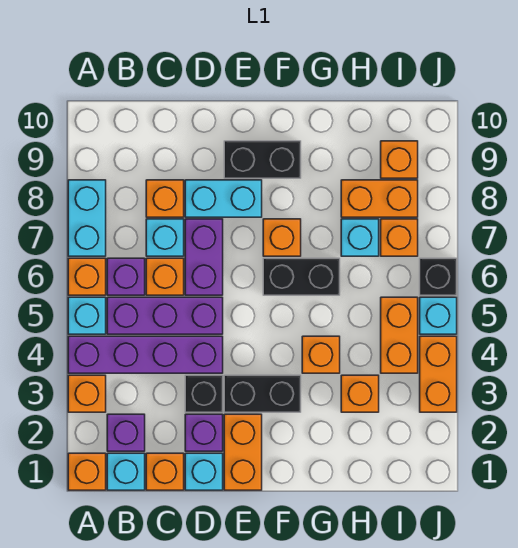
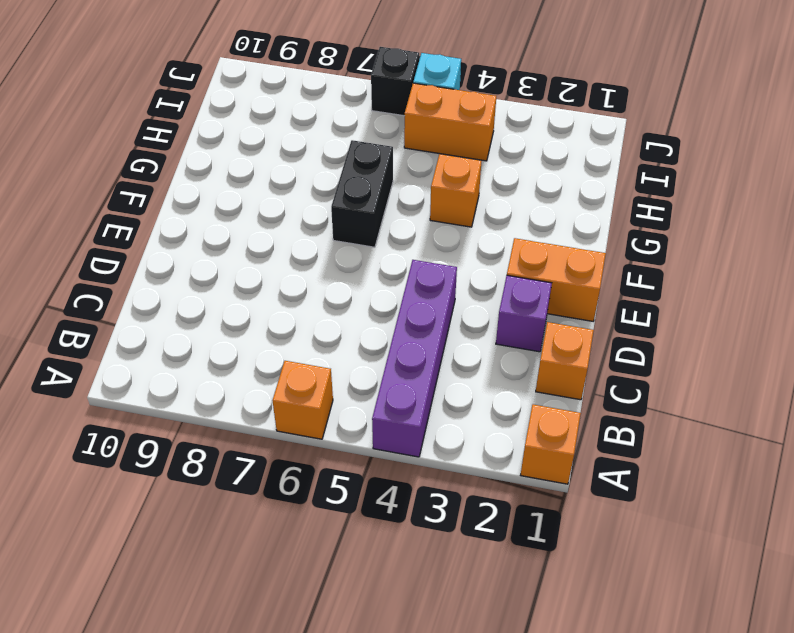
none -> orange 1x1 brick [68,375,106,412]
none -> cyan 1x1 brick [68,297,106,334]
none -> cyan 1x2 brick [68,180,106,256]
none -> cyan 1x1 brick [107,453,145,490]

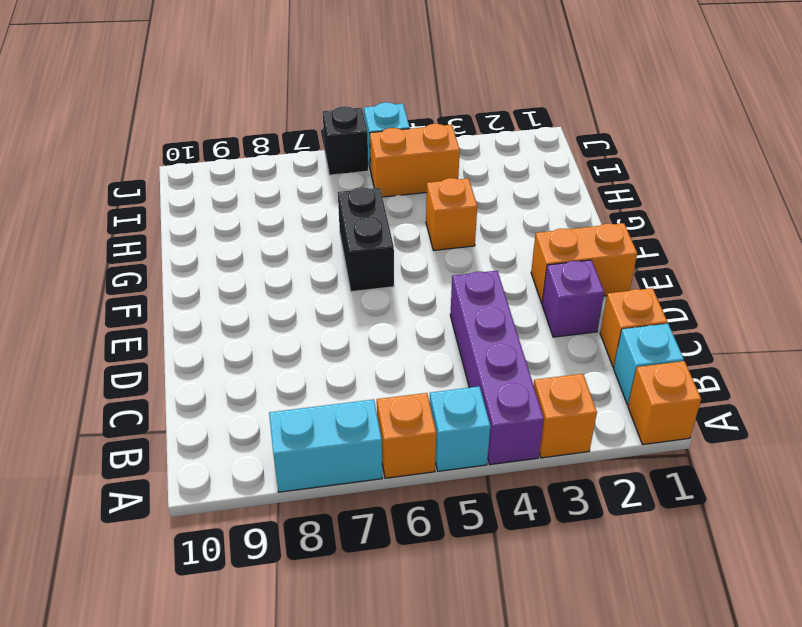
none -> purple 1x1 brick [107,414,145,451]
none -> purple 1x3 brick [107,297,223,334]
none -> purple 1x1 brick [107,258,145,295]
none -> orange 1x1 brick [146,258,184,295]

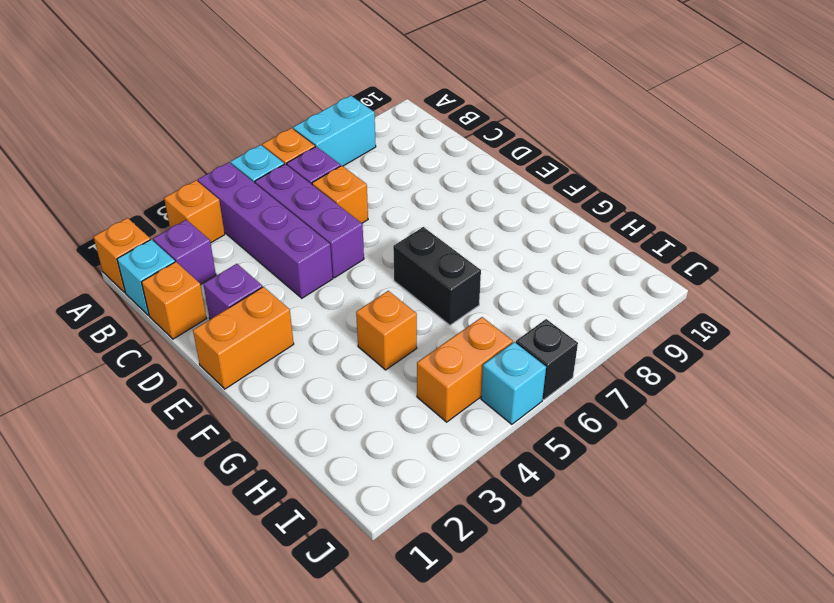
none -> cyan 1x1 brick [146,219,184,256]
none -> orange 1x1 brick [146,180,184,217]
none -> cyan 1x1 brick [185,453,223,490]
none -> black 1x1 brick [185,375,223,412]

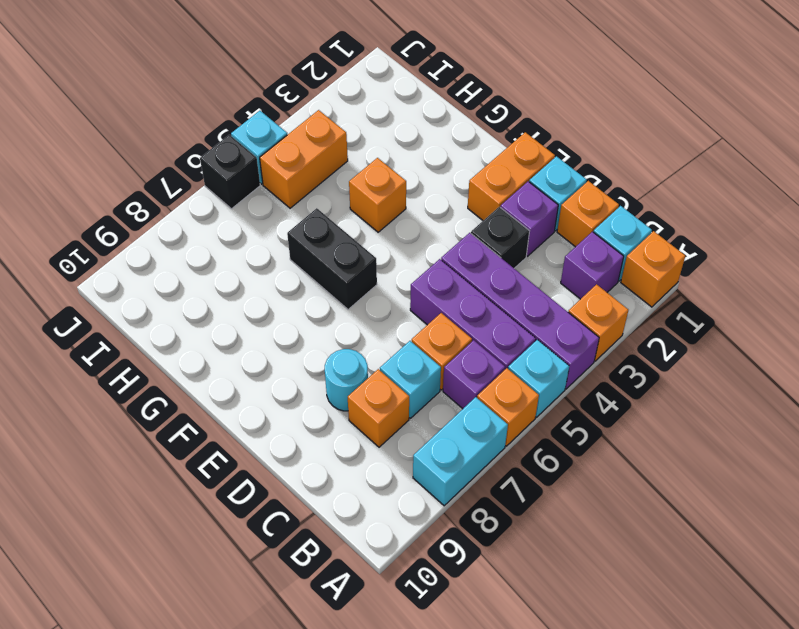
cyan 1x1 round brick [325,349,368,411] -> cyan 1x2 brick [185,180,262,217]
none -> purple 1x2 brick [185,219,223,295]
none -> black 1x2 brick [224,375,301,412]
none -> black 1x2 brick [224,141,301,178]
none -> orange 1x1 brick [263,219,301,256]

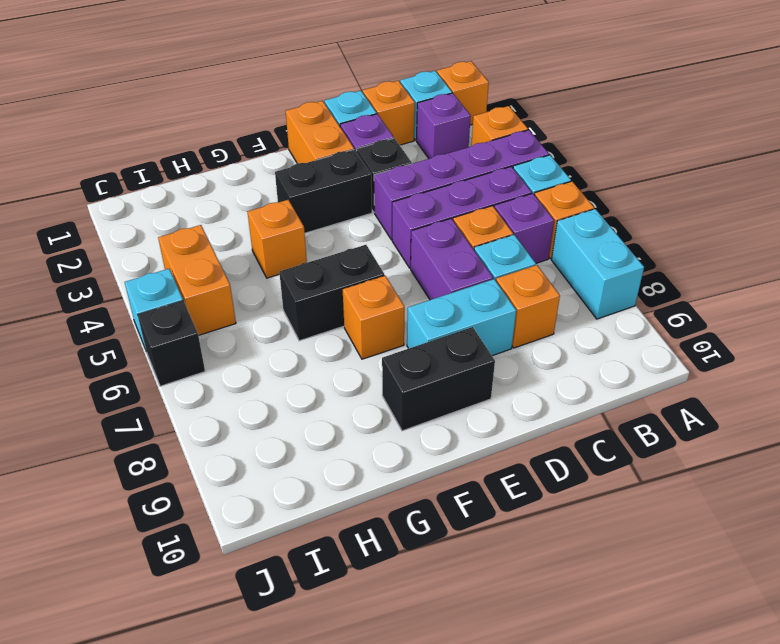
none -> orange 1x1 brick [341,375,379,412]
none -> cyan 1x1 brick [341,219,379,256]
none -> orange 1x2 brick [341,180,418,217]
none -> orange 1x1 brick [381,219,418,256]

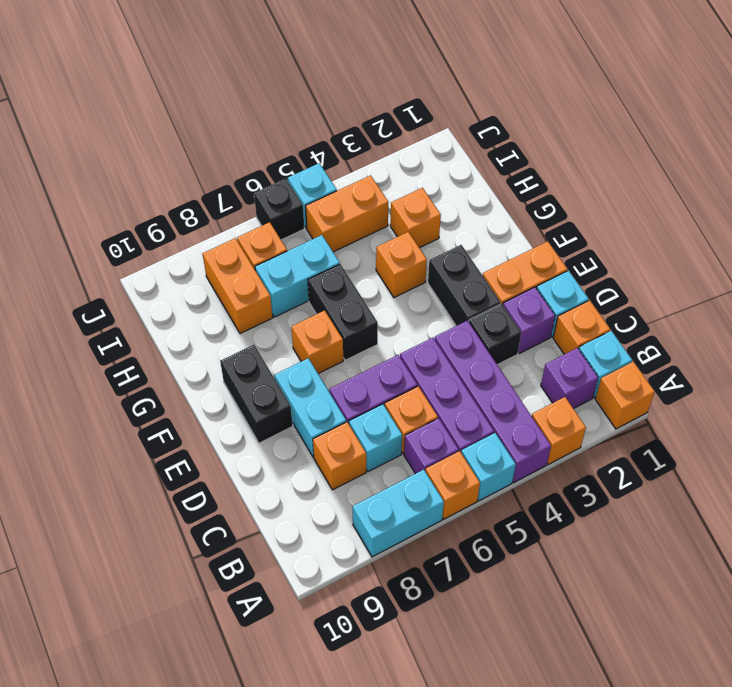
cyan 1x2 brick [255,235,340,317] -> cyan 1x1 brick [341,219,379,256]
none -> orange 1x1 brick [381,141,418,178]
none -> orange 1x2 brick [420,336,457,412]

